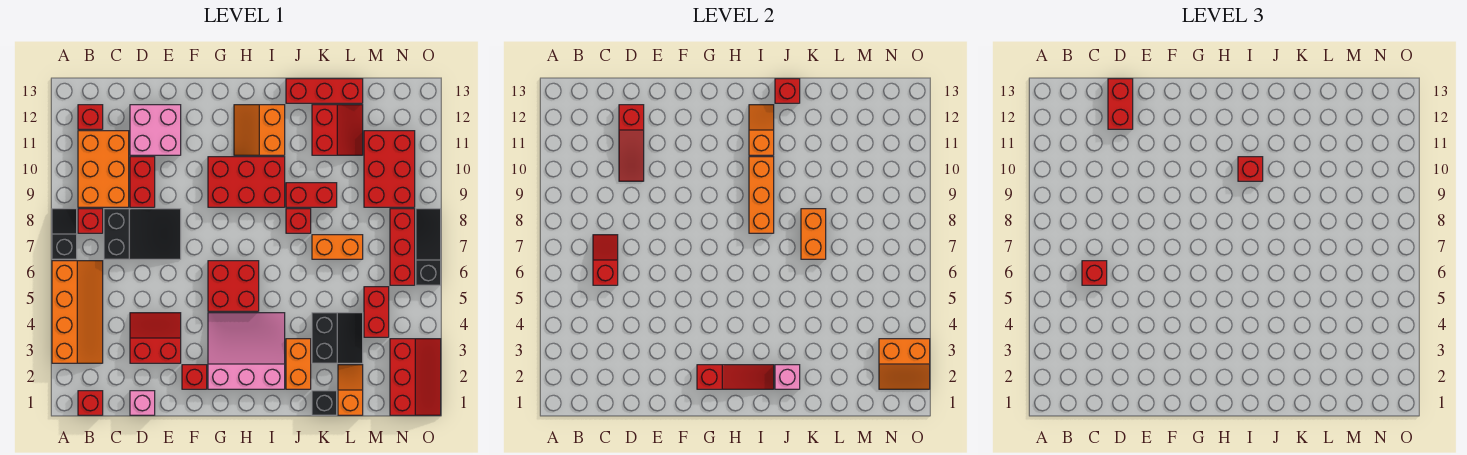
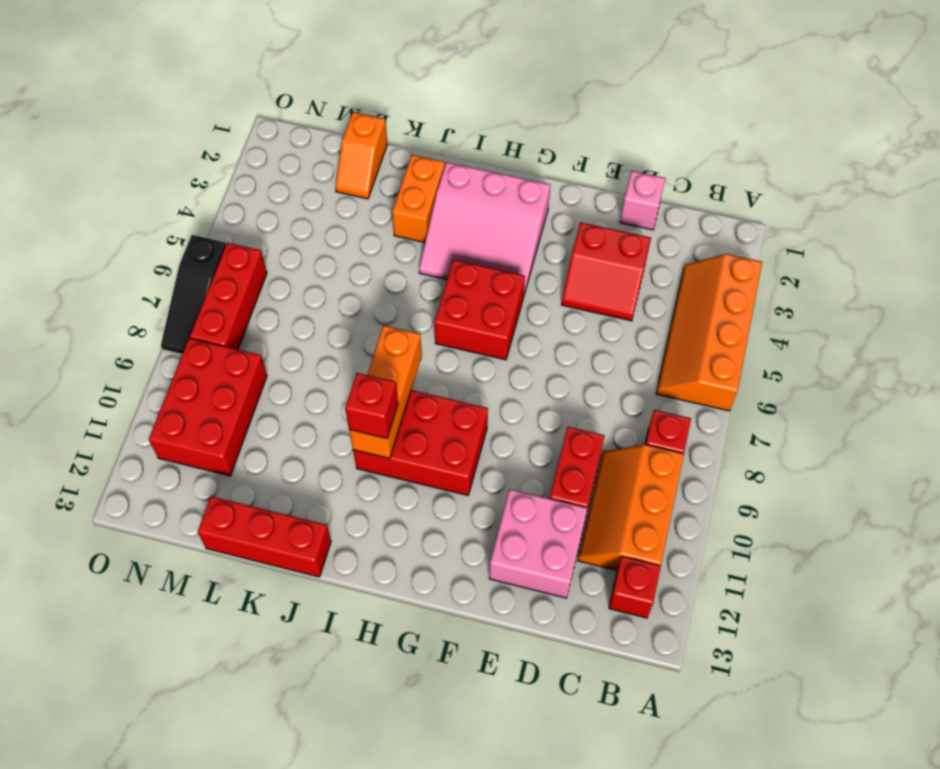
orange 2x3 slope [578,445,684,570] -> orange 2x3 brick [78,131,129,207]
none -> black 1x2 slope [52,209,77,259]
none -> red 1x1 brick [78,391,103,415]
none -> black 2x3 slope [104,209,181,259]
none -> red 1x1 brick [182,365,207,389]

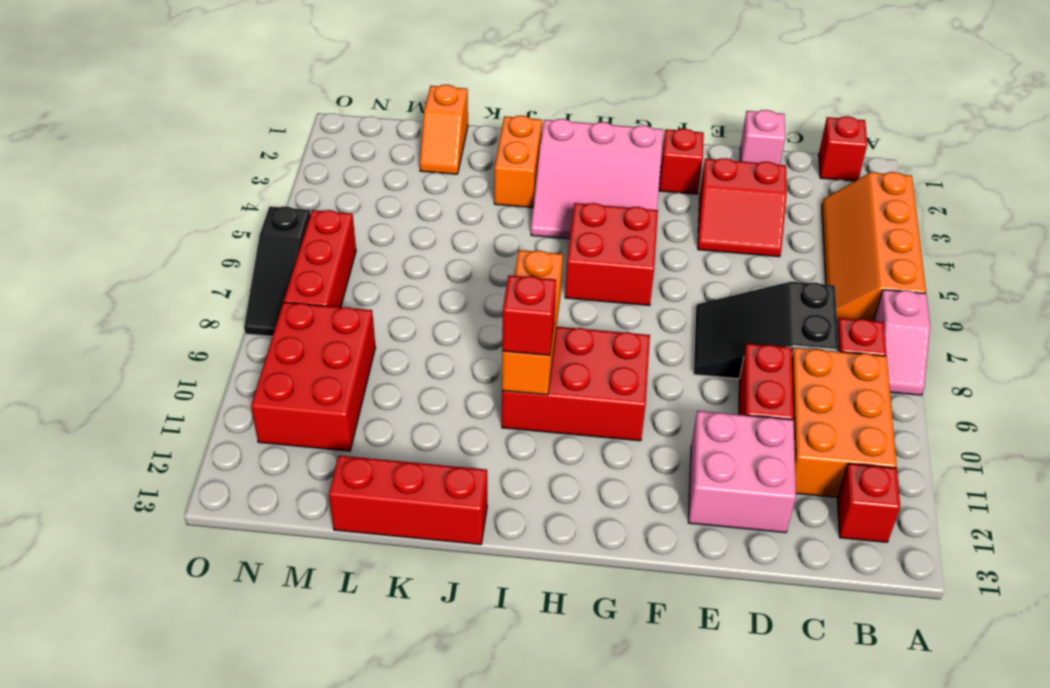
pink 1x2 slope [874,290,930,395] -> black 1x2 slope [52,209,77,259]
none -> orange 2x2 slope [234,105,285,155]
none -> red 1x1 brick [286,209,311,233]
none -> red 1x2 brick [286,183,337,207]
none -> black 1x1 brick [312,391,337,415]

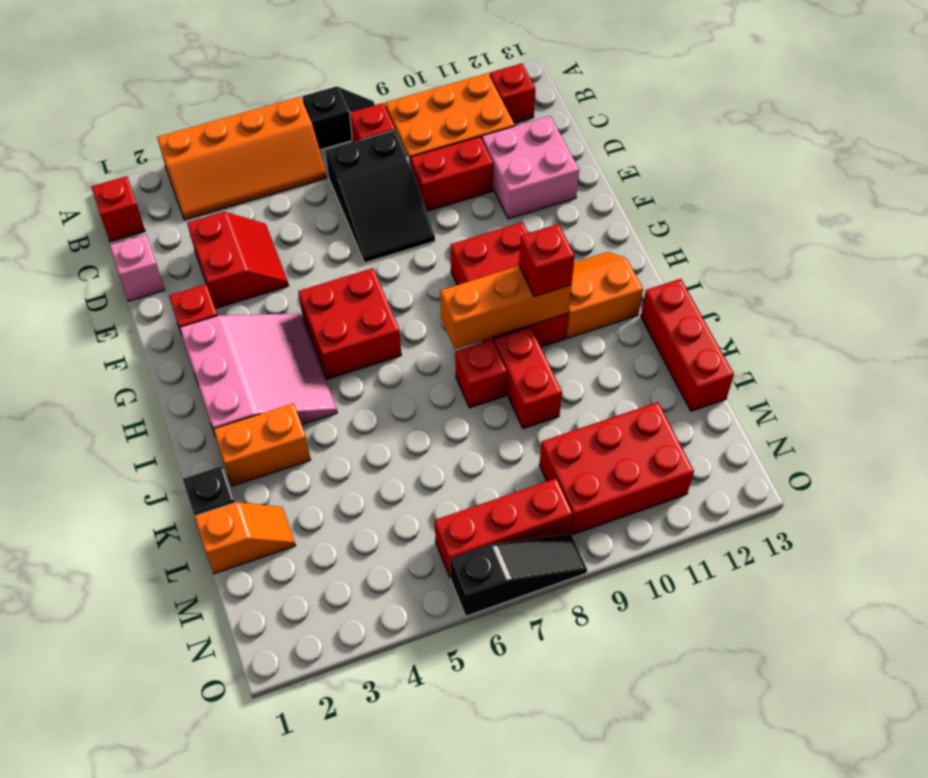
none -> black 2x2 slope [312,313,363,363]
none -> orange 1x2 brick [312,235,363,259]
none -> red 2x2 slope [312,105,363,155]
none -> red 1x2 brick [364,287,389,337]

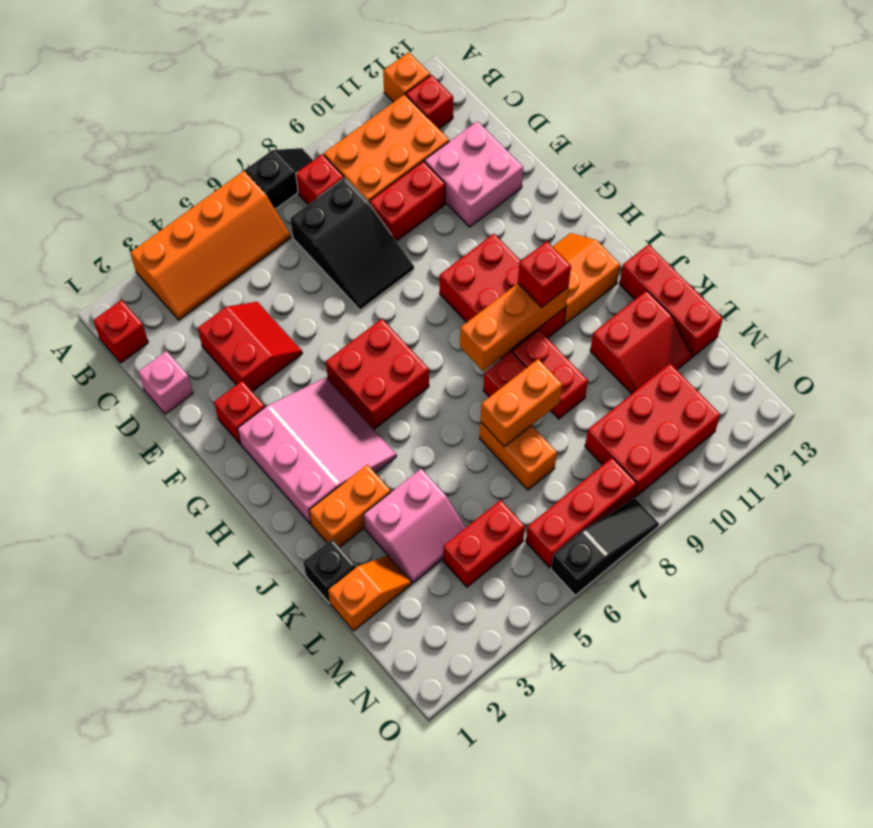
orange 1x1 brick [383,52,430,102] -> none
pink 2x2 slope [364,469,465,583] -> black 2x2 slope [312,313,363,363]
none -> red 2x3 slope [390,339,441,415]
none -> red 1x2 slope [593,235,618,285]
none -> red 1x3 slope [619,105,644,181]
none -> red 1x3 slope [697,365,774,389]

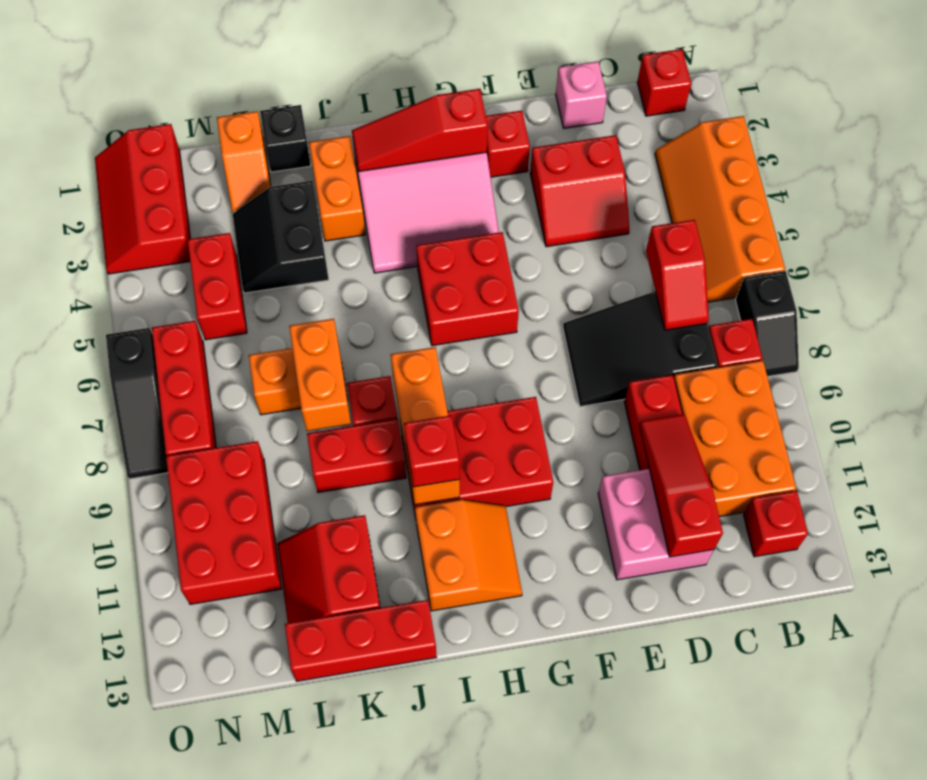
none -> orange 1x2 slope [749,105,774,155]
none -> pink 1x1 brick [775,365,800,389]
none -> red 1x1 brick [775,79,800,103]
none -> orange 2x2 slope [879,339,930,389]

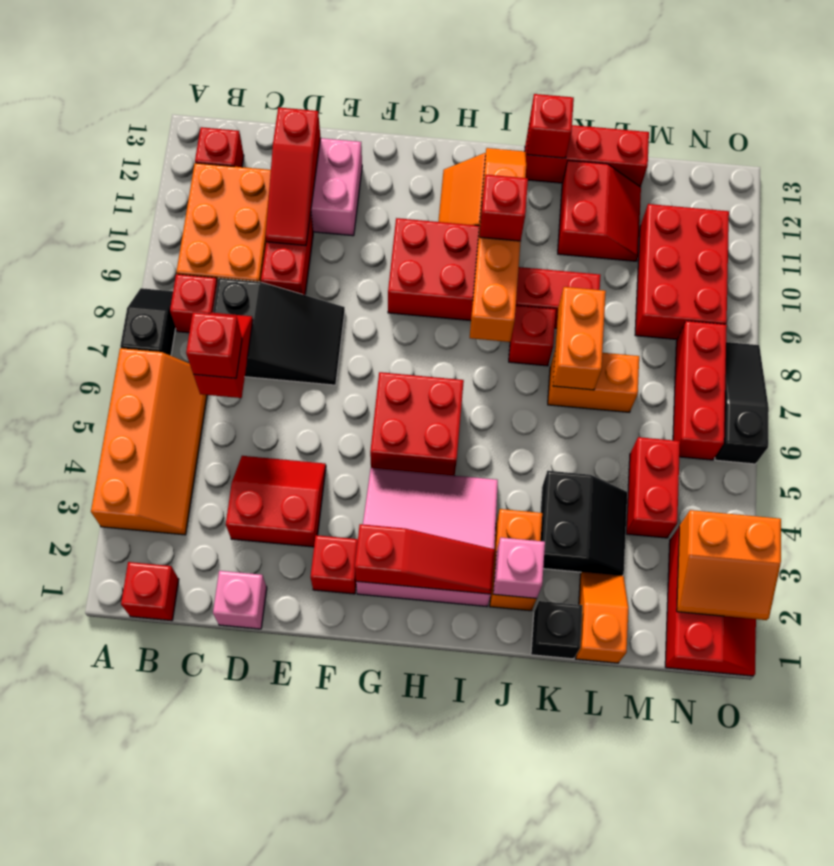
none -> red 1x2 brick [1108,79,1133,129]

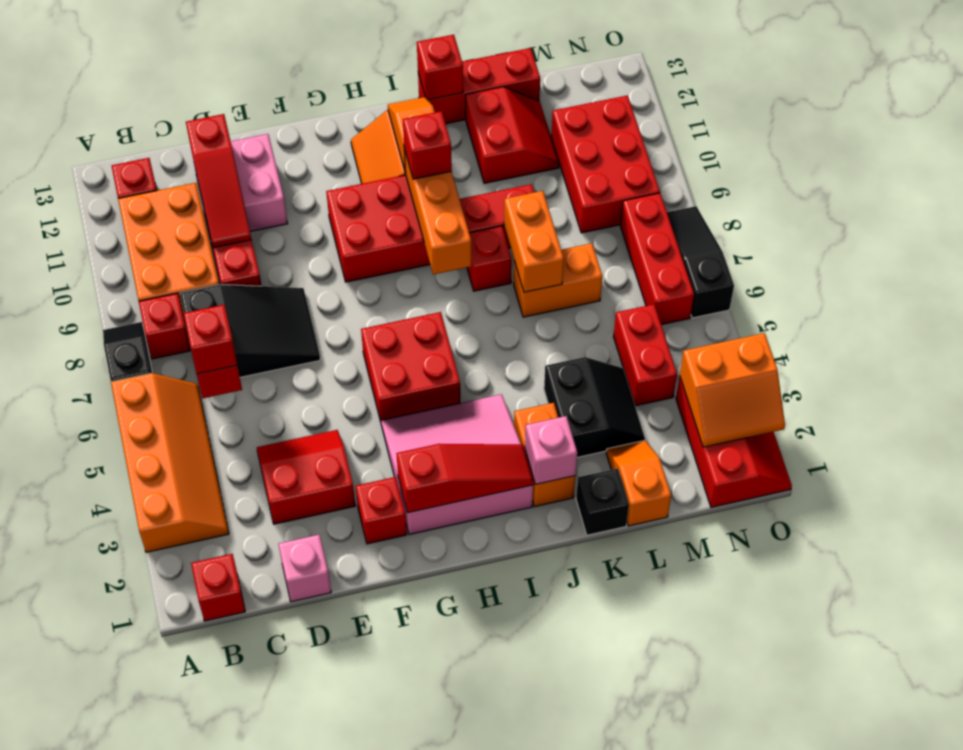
none -> red 1x2 brick [1108,79,1133,129]

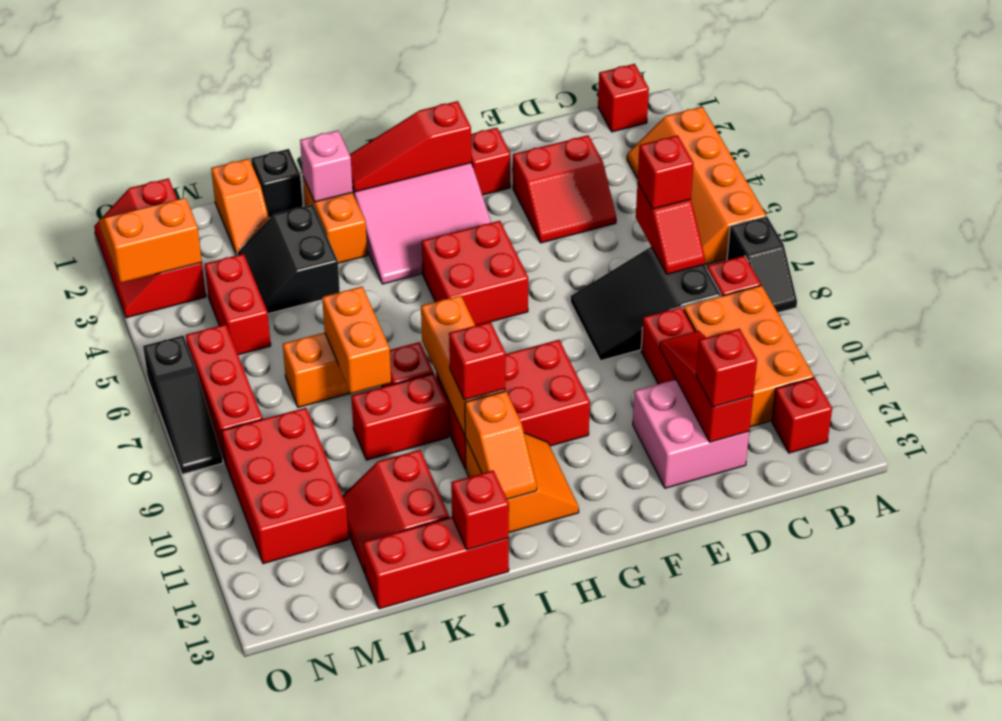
red 1x1 brick [696,329,757,407] -> red 1x2 brick [1108,79,1133,129]
none -> pink 1x1 brick [130,391,155,415]

